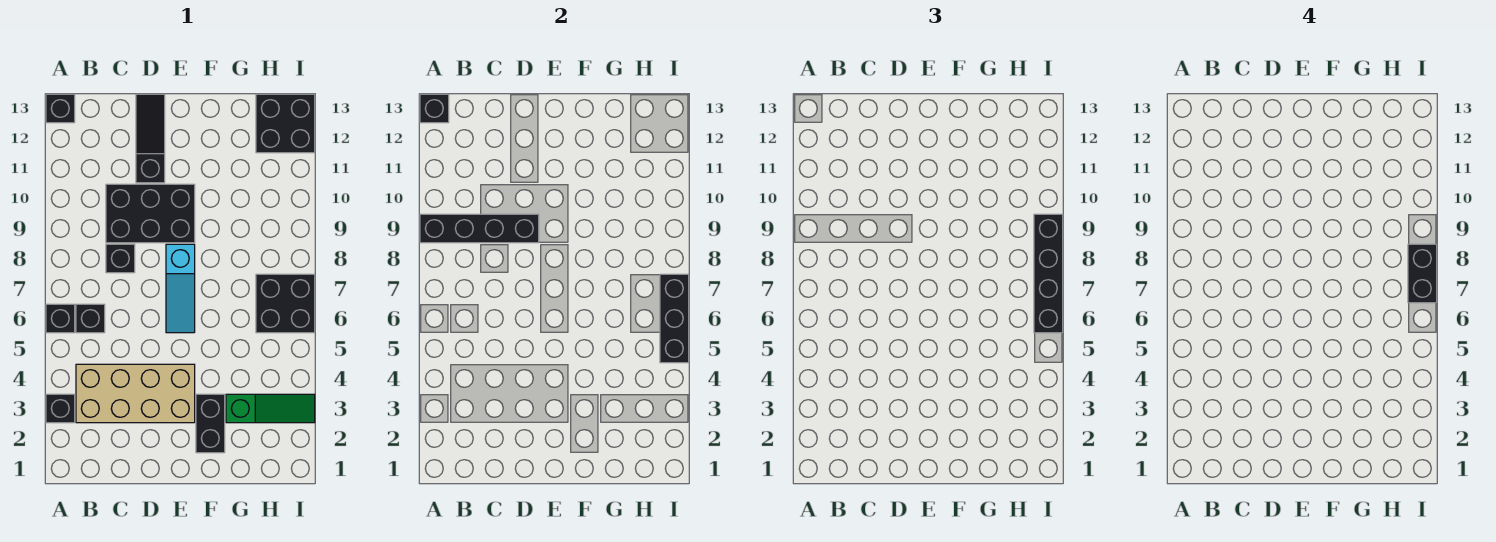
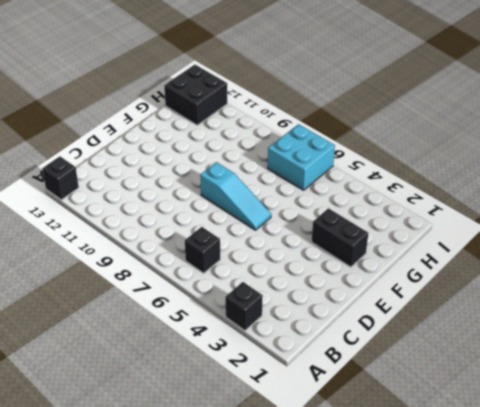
cyan 2x2 brick [268,124,335,190] -> black 2x2 brick [256,274,315,333]
none -> black 1x1 brick [46,304,75,333]
none -> tan 2x4 brick [76,364,195,423]
none -> black 1x1 brick [106,244,135,273]

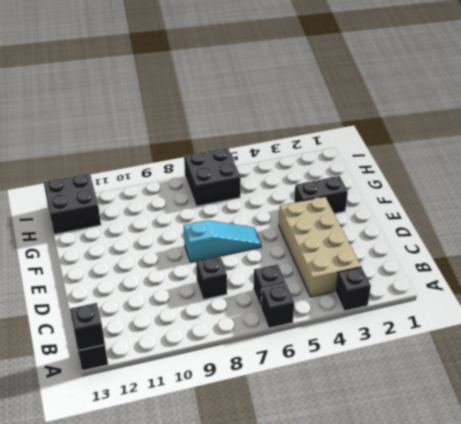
none -> black 2x3 brick [106,184,195,243]
none -> black 1x3 slope [136,94,165,183]
none -> green 1x3 slope [226,394,315,423]

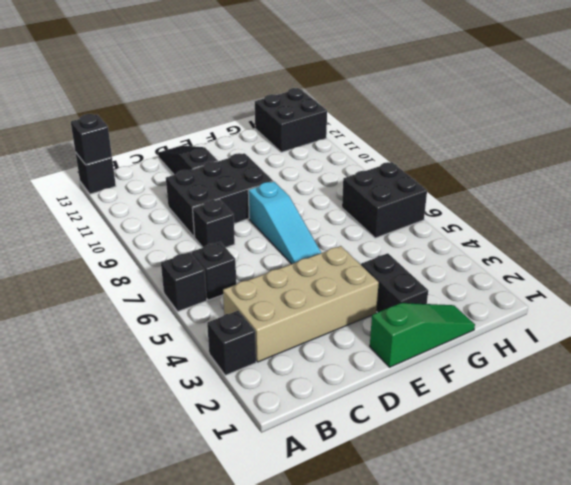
green 1x3 slope [370,303,475,367] -> green 1x3 slope moved to [226,394,315,423]
none -> black 1x4 brick [420,214,539,243]
none -> black 1x3 brick [660,274,689,363]
none -> black 1x4 brick [1034,214,1063,333]

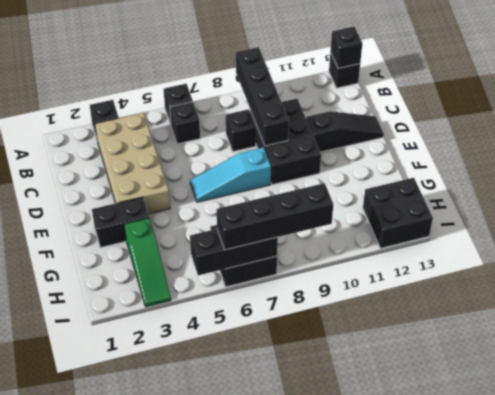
none -> black 1x2 brick [1408,244,1437,303]

